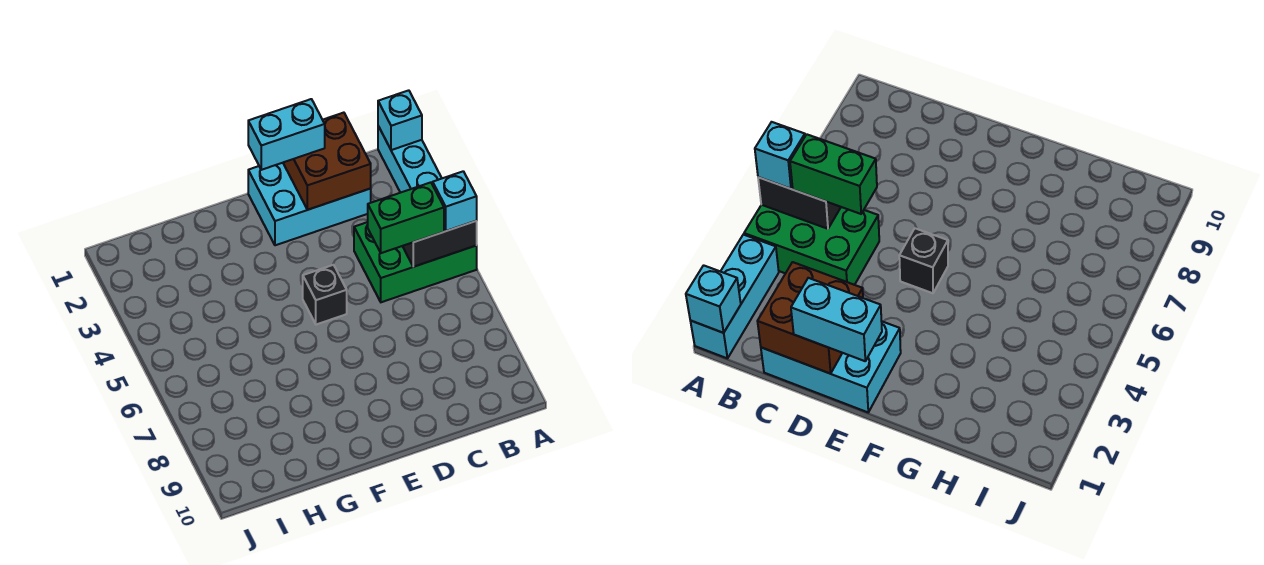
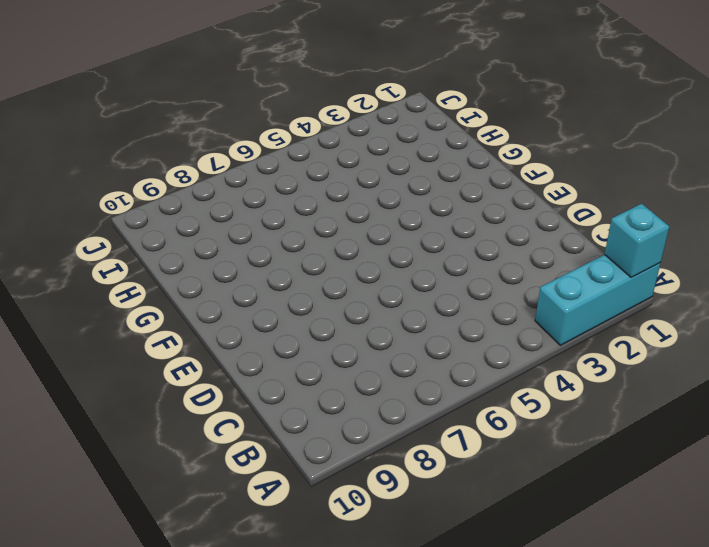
none -> green 2x3 brick [354,222,477,302]
none -> cyan 2x3 brick [248,163,371,245]

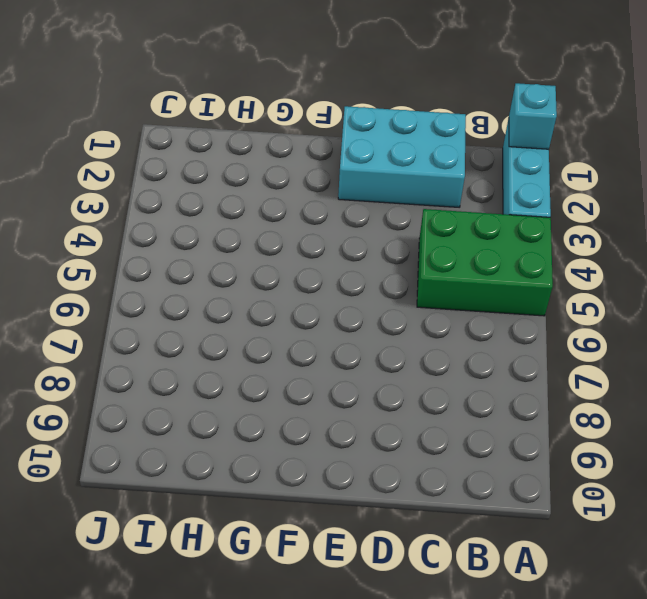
none -> black 1x1 brick [303,265,347,325]
none -> black 1x2 brick [403,221,477,267]

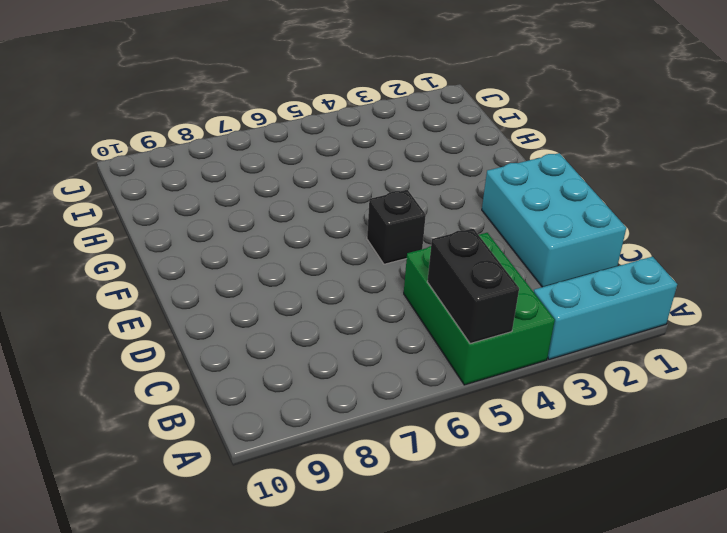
none -> cyan 1x1 brick [378,90,422,150]
none -> brown 2x2 brick [283,113,371,210]

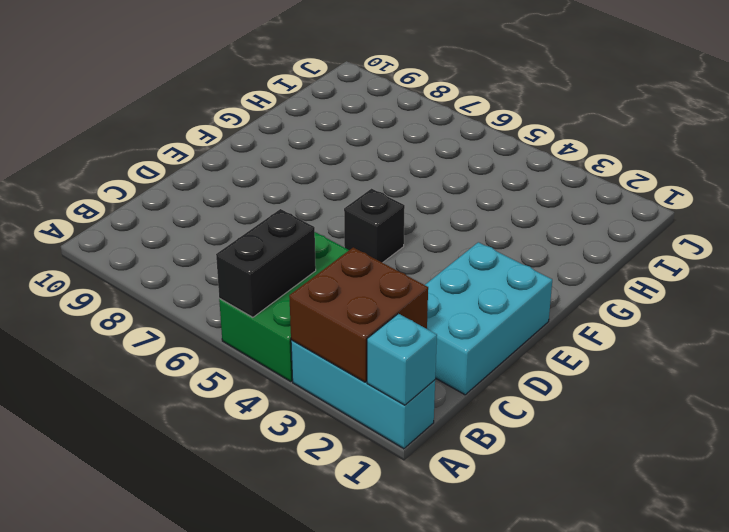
brown 2x2 brick [289,247,428,382] -> brown 2x2 brick moved to [283,113,371,210]
none -> cyan 1x1 brick [433,171,477,231]
none -> green 1x2 brick [368,182,444,253]

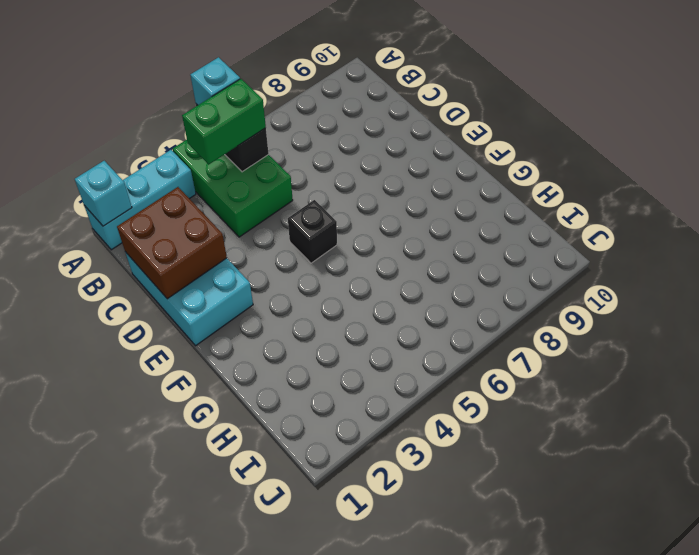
green 1x2 brick [182,79,266,164] -> green 1x2 brick turned to [368,182,444,253]
none -> cyan 1x2 brick [248,99,325,170]

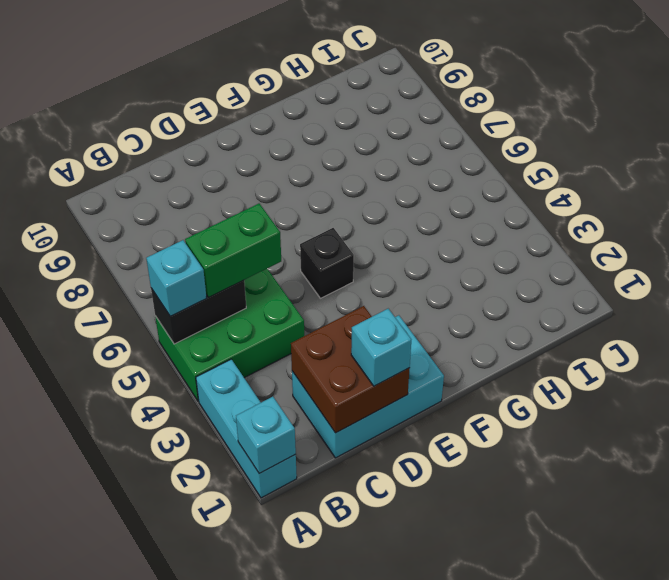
cyan 1x1 brick [351,309,411,386] -> cyan 1x2 brick [248,99,325,170]

